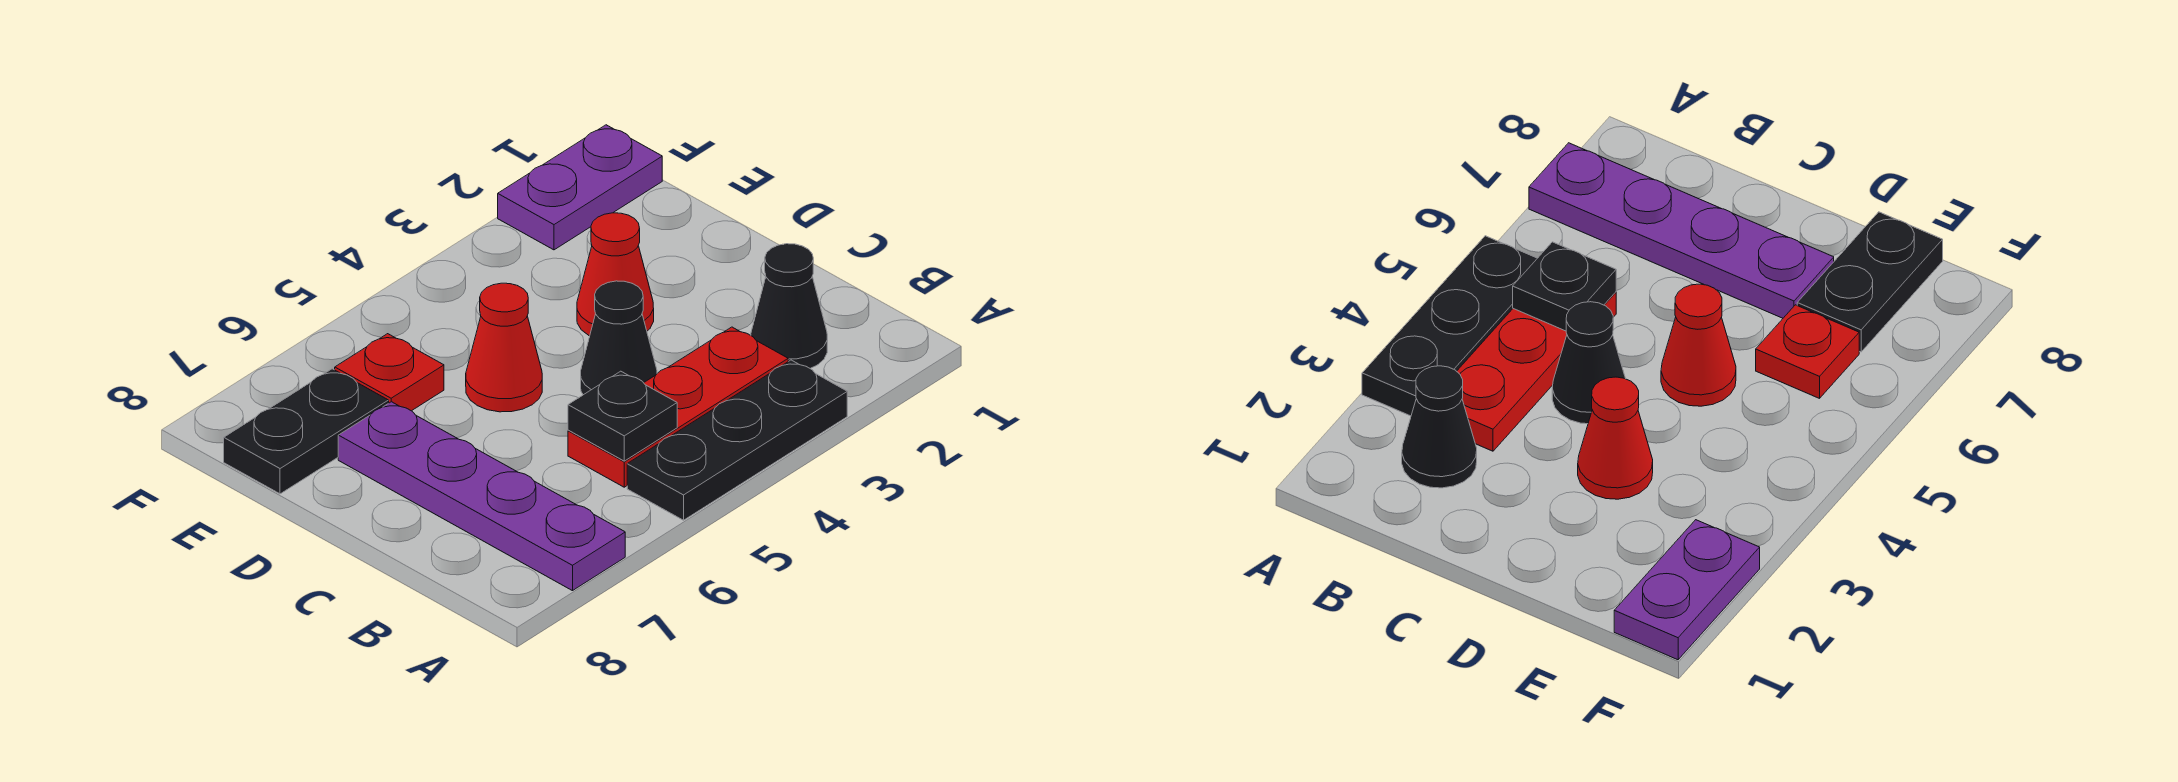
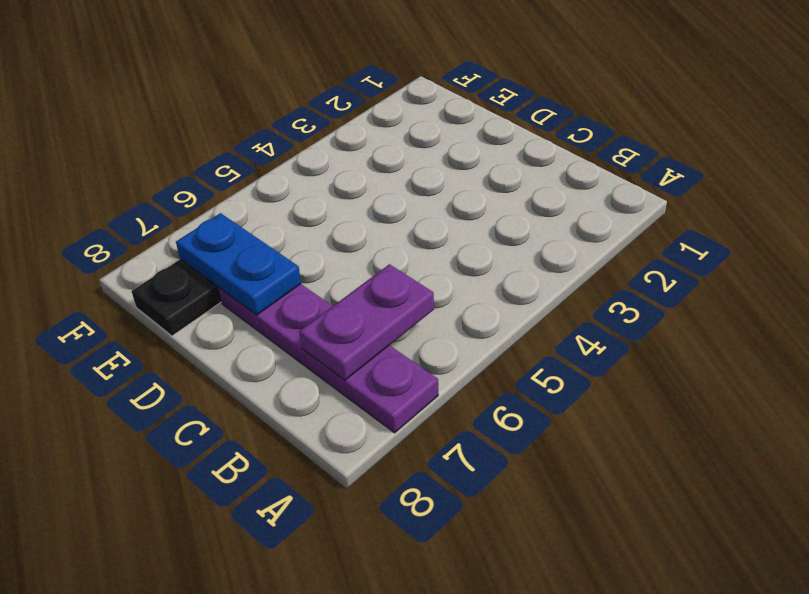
purple 1x2 plate [299,264,434,380] -> purple 1x2 plate moved to [498,125,662,250]
blue 1x2 plate [176,213,301,315] -> none
none -> black 1x3 plate [627,360,847,520]
none -> black 1x1 cone [751,244,827,369]

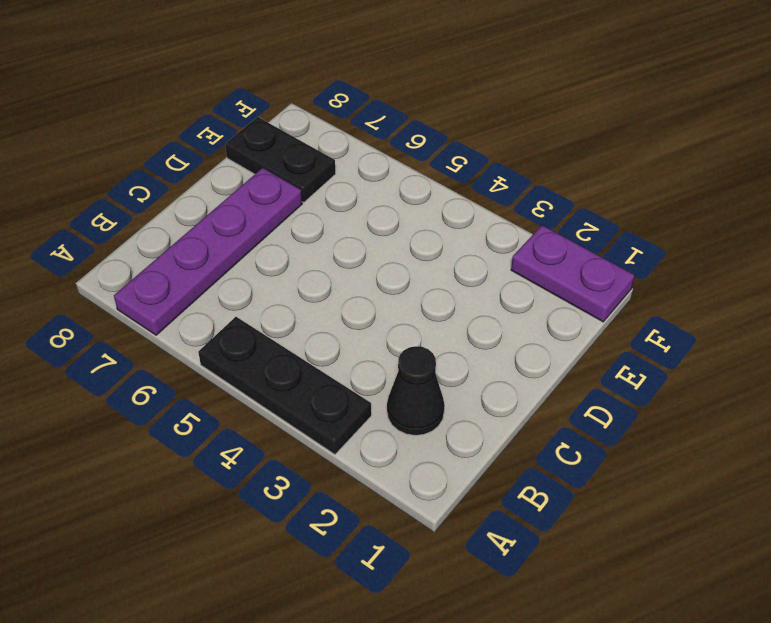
none -> red 1x3 plate [568,327,788,487]
none -> black 1x1 cone [581,281,657,395]

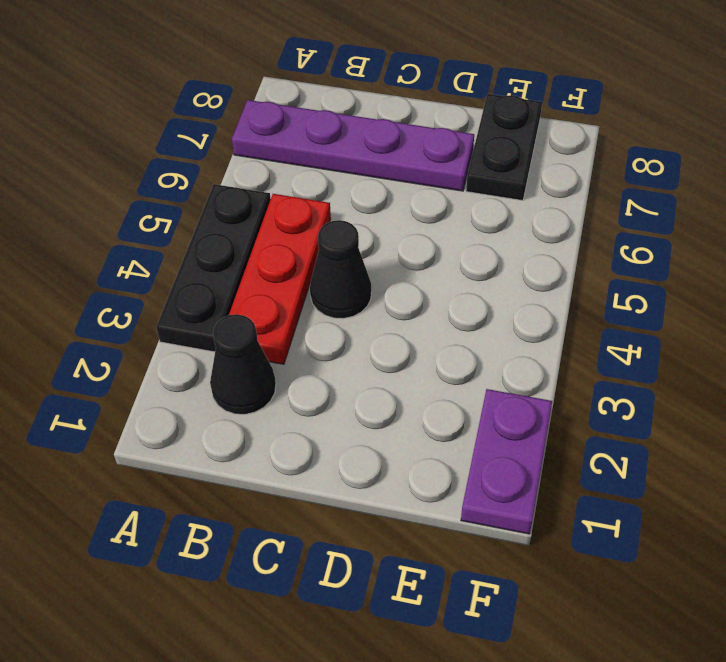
none -> red 1x1 cone [577,213,654,336]
none -> red 1x1 cone [466,283,542,412]

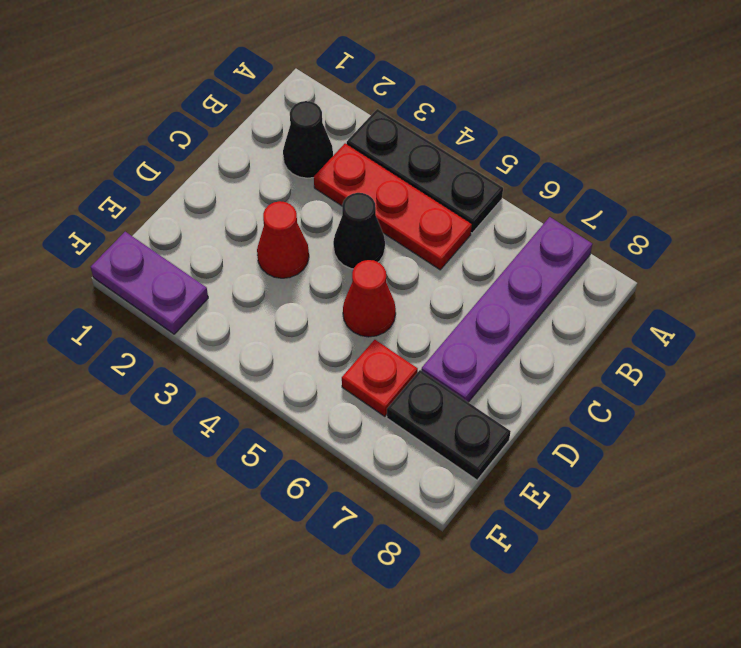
none -> black 1x1 plate [568,371,677,461]

